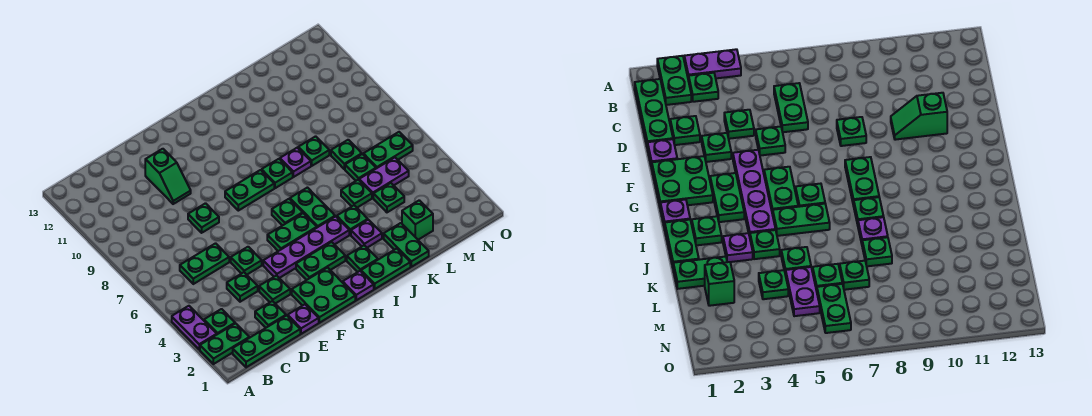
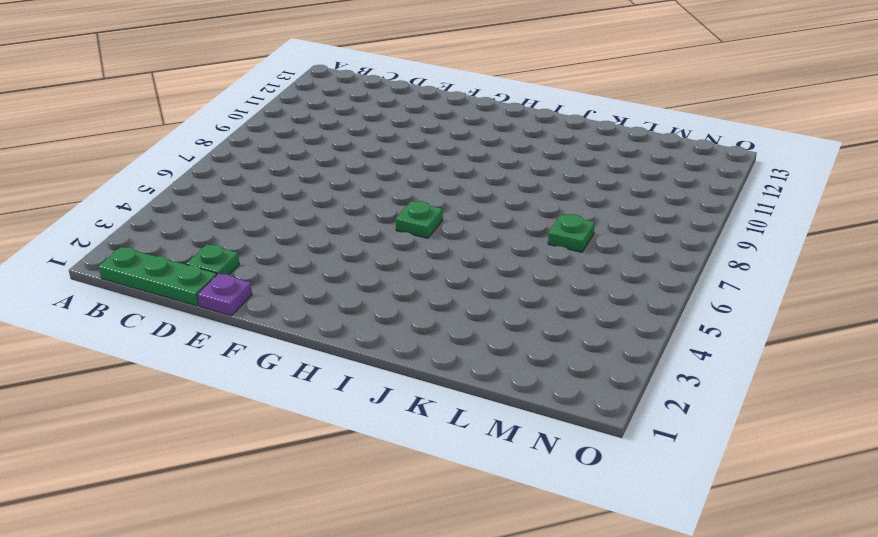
none -> green 1x2 plate [200,323,249,364]
none -> purple 1x2 plate [172,306,217,350]
none -> green 1x1 plate [204,309,235,334]
none -> green 1x2 plate [180,243,229,284]

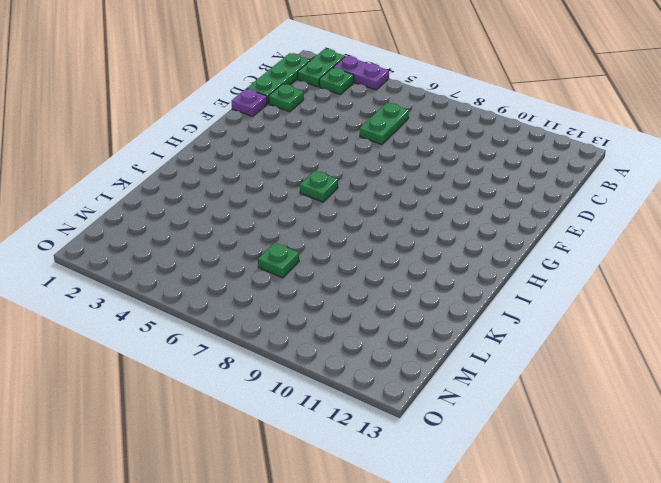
none -> green 1x1 plate [227,272,258,302]
none -> green 1x1 plate [259,276,290,304]
none -> green 1x1 plate [231,247,262,275]
none -> green 1x1 plate [188,203,219,233]

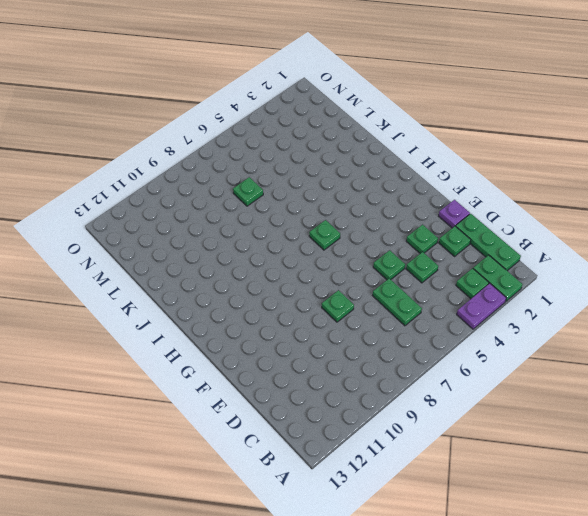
none -> green 1x2 slope [145,149,191,204]
none -> green 2x2 plate [292,268,355,323]
none -> purple 1x4 plate [263,216,349,278]
none -> green 1x2 plate [296,242,345,280]

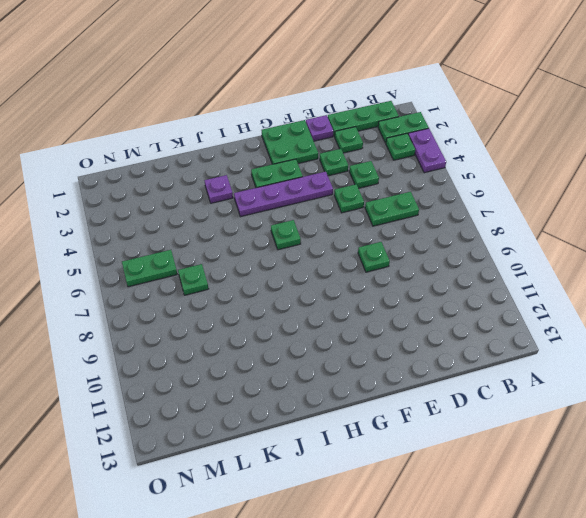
none -> green 1x2 slope [145,149,191,204]
none -> green 1x2 plate [267,213,317,251]
none -> green 1x2 plate [225,170,274,211]
none -> purple 1x1 plate [343,271,374,300]

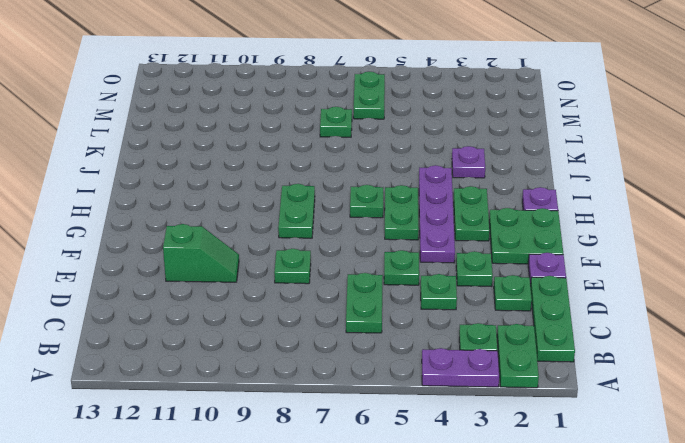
none -> green 1x2 plate [361,249,410,289]
none -> green 1x1 plate [347,245,378,272]
none -> green 1x2 plate [290,188,335,227]
none -> green 1x1 plate [262,159,293,188]

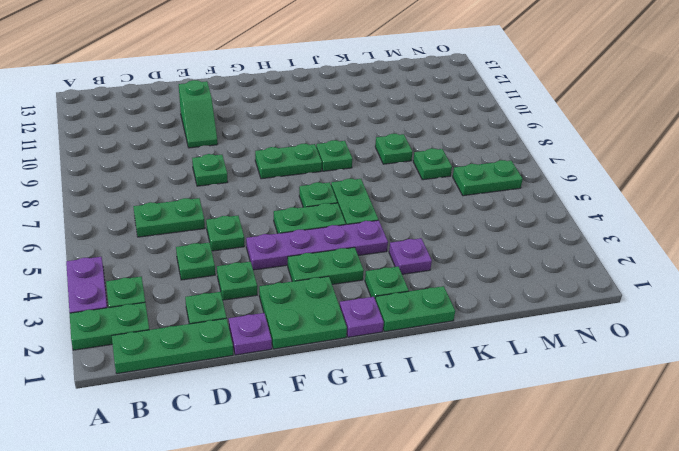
none -> green 1x1 plate [337,205,368,235]
none -> purple 1x1 plate [280,148,311,177]
none -> green 1x2 plate [384,223,429,267]
none -> green 1x1 plate [341,180,372,208]

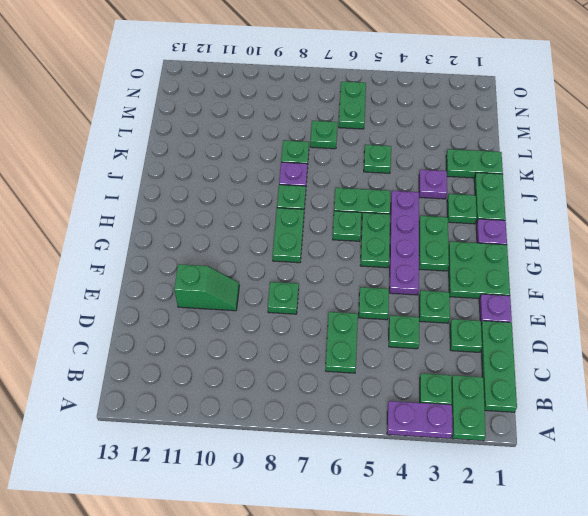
none -> green 1x1 plate [337,205,368,235]
none -> green 1x1 brick [402,200,433,240]
none -> green 1x1 plate [373,183,404,212]
none -> purple 1x2 plate [359,158,409,198]

